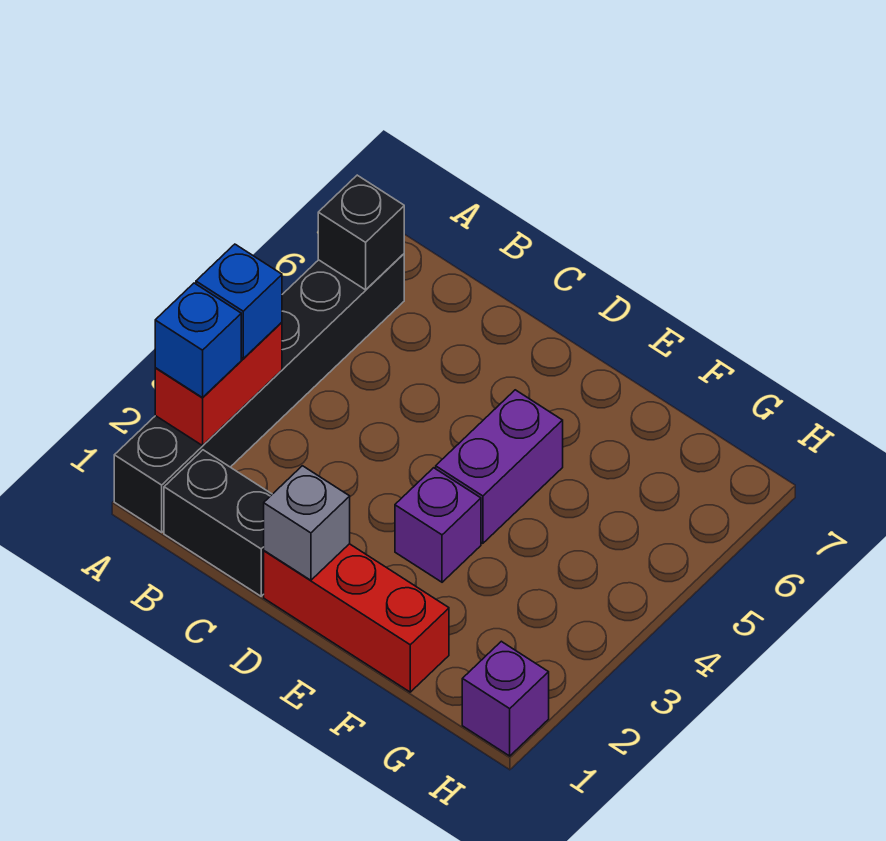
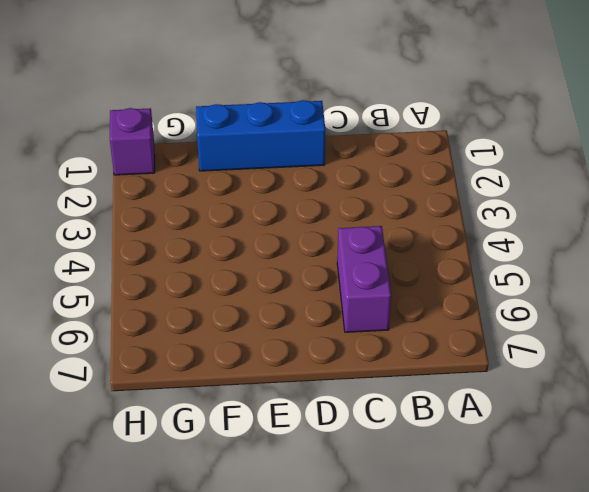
purple 1x2 brick [337,226,391,332] -> purple 1x2 brick moved to [436,390,563,543]
blue 1x3 brick [196,100,325,171] -> red 1x3 brick [264,544,449,692]
none -> black 1x6 brick [114,254,404,532]
none -> black 1x2 brick [164,450,272,596]

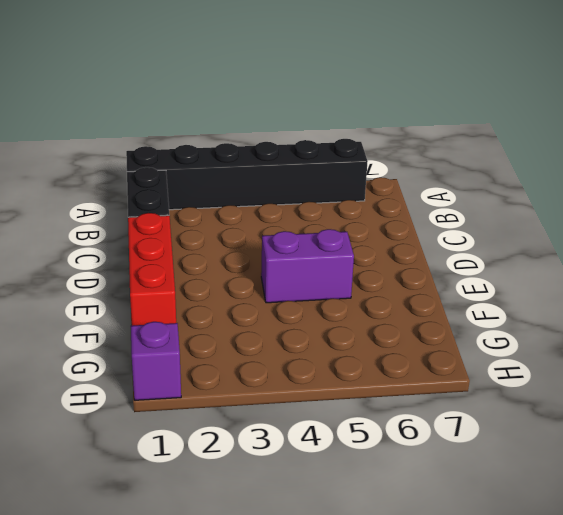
none -> purple 1x1 brick [395,468,481,582]
none -> red 1x2 brick [155,322,282,446]

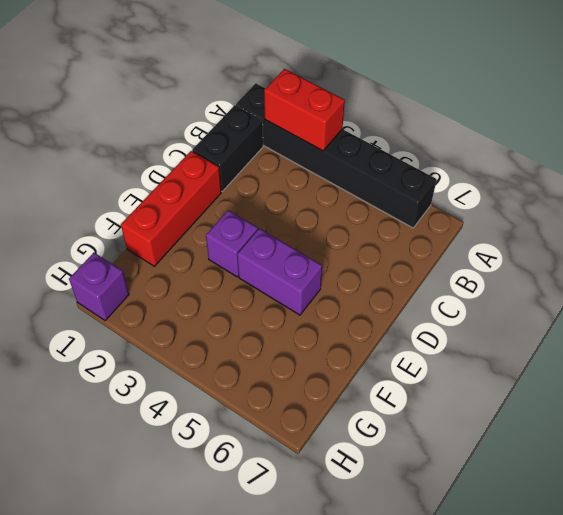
none -> black 1x1 brick [318,175,404,290]
none -> grey 1x1 brick [264,466,350,580]

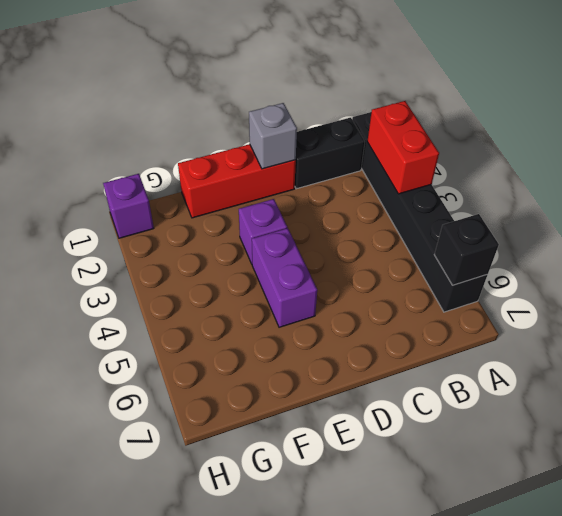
none -> blue 1x1 brick [155,283,241,398]
none -> blue 1x1 brick [196,244,282,358]

